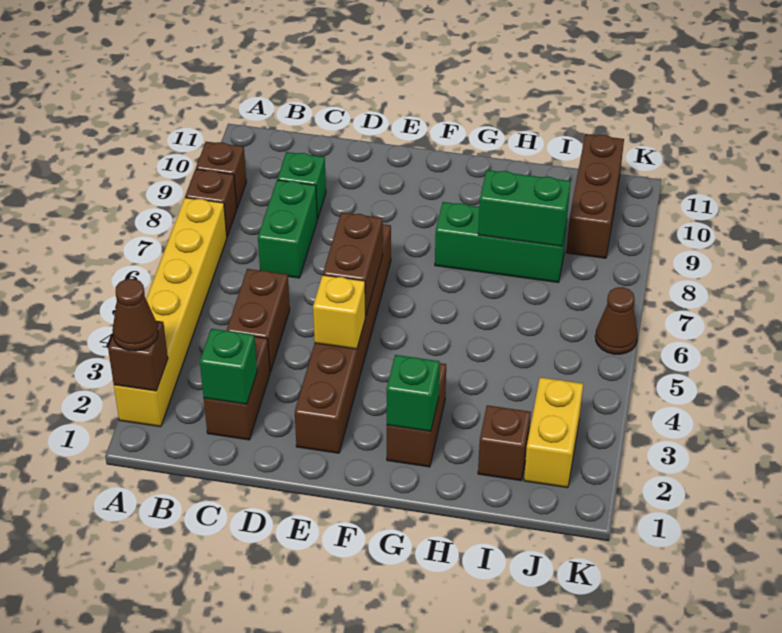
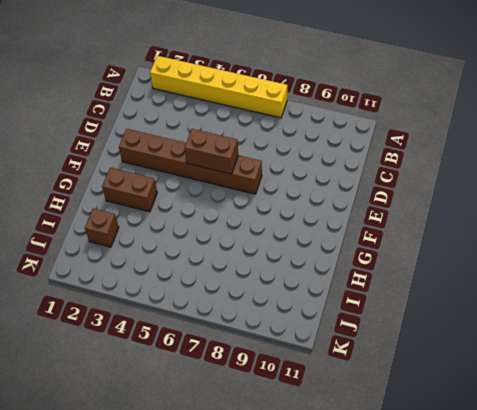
none -> brown 1x1 brick [185,169,237,236]
none -> brown 1x1 brick [196,142,246,208]
none -> brown 1x2 brick [204,337,270,440]

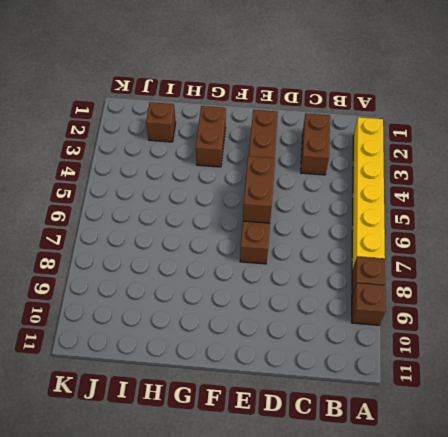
none -> brown 1x2 brick [226,269,290,372]
none -> green 1x2 brick [258,180,317,278]
none -> green 1x1 brick [277,152,326,219]

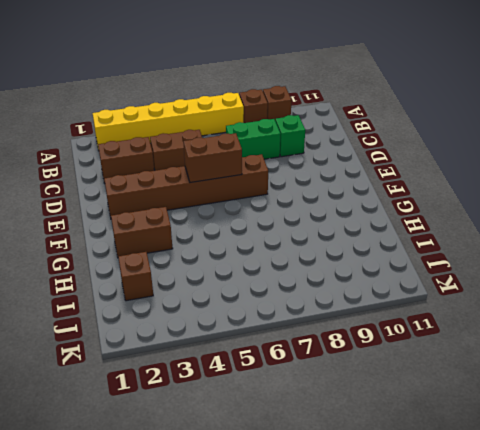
none -> green 1x3 brick [435,202,567,283]
none -> yellow 1x2 brick [524,377,583,488]
none -> brown 1x3 brick [566,134,624,258]

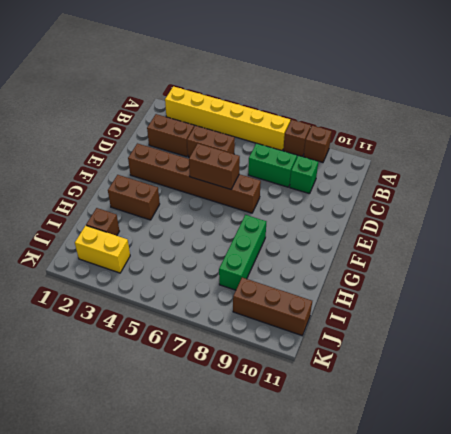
none -> brown 1x1 cone [595,287,638,354]
none -> brown 1x1 brick [108,321,168,391]
none -> green 1x1 brick [200,329,257,404]

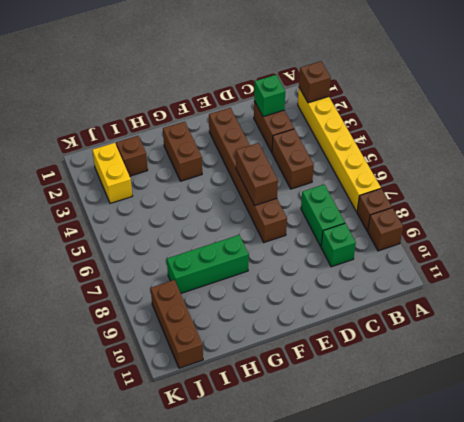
none -> brown 1x1 cone [595,287,638,354]
none -> yellow 1x1 brick [313,275,365,349]
none -> green 1x1 brick [386,355,440,431]

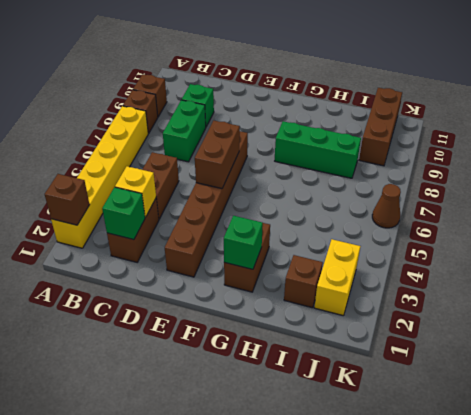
yellow 1x1 brick [115,166,156,217] -> yellow 1x1 brick moved to [313,275,365,349]
none -> green 1x2 brick [478,170,571,246]
none -> brown 1x1 cone [112,279,158,351]

